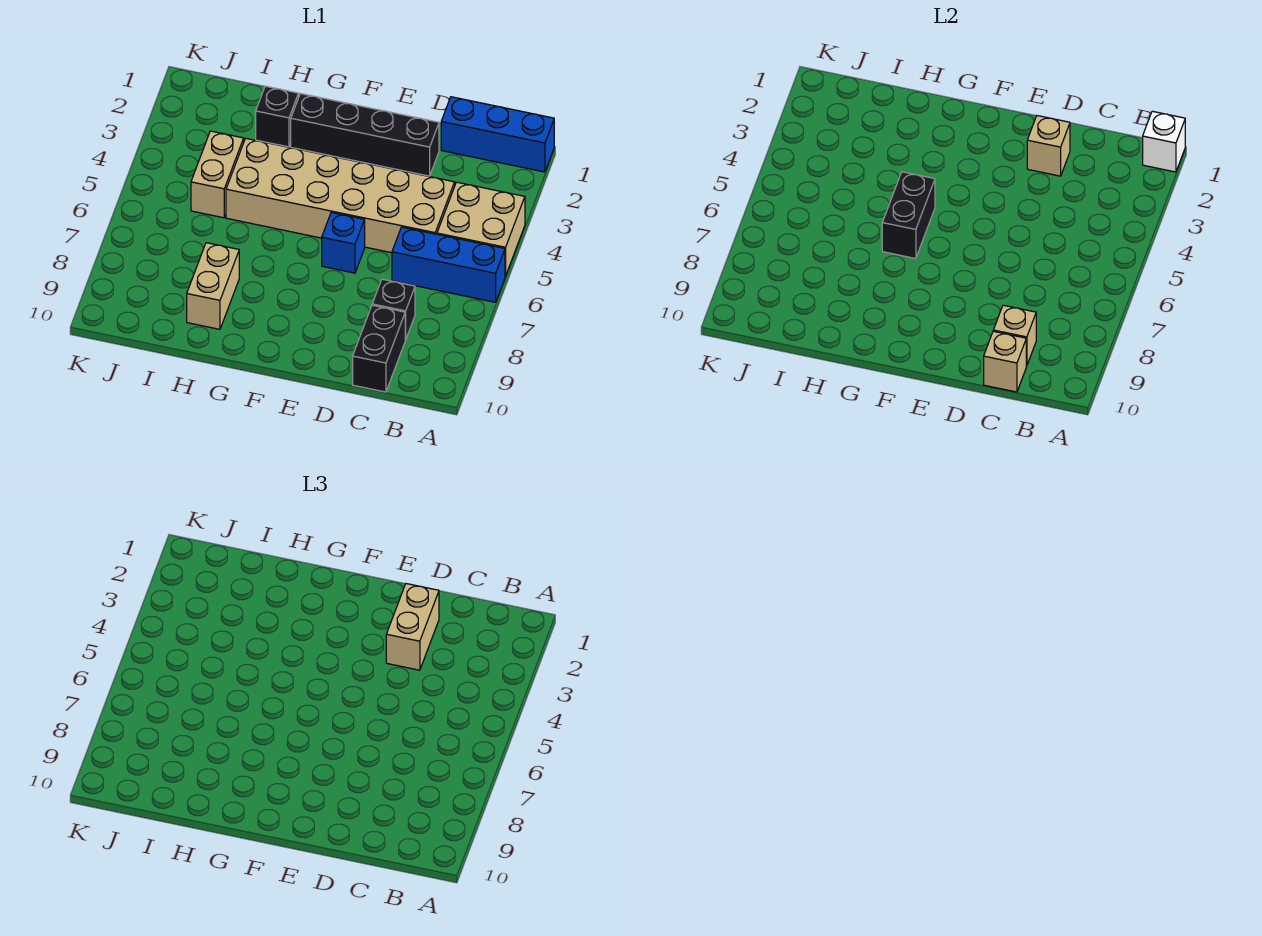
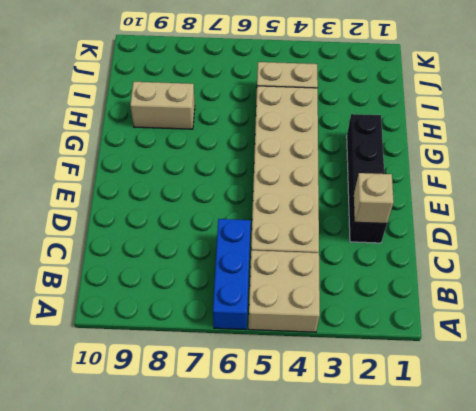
none -> blue 1x3 brick [441,97,554,172]
none -> black 1x1 brick [372,279,415,340]
none -> black 1x2 brick [353,305,405,392]

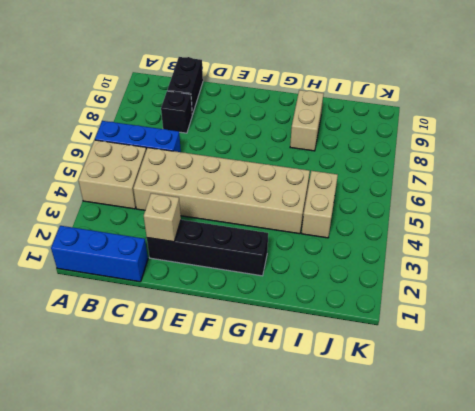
none -> blue 1x1 brick [322,212,365,273]
none -> black 1x1 brick [256,86,299,147]
none -> white 1x1 brick [1143,111,1185,172]

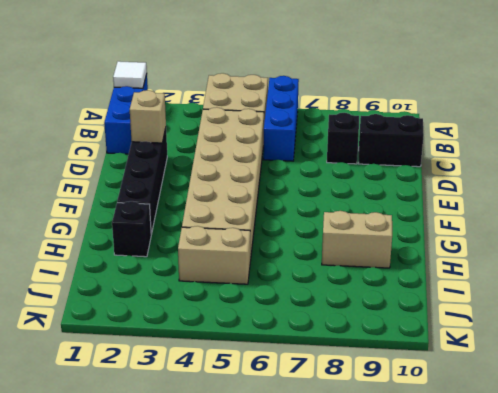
white 1x1 tile [113,61,147,88] -> white 1x1 brick [1143,111,1185,172]
none -> blue 1x1 brick [322,212,365,273]
none -> tan 1x1 brick [993,305,1036,366]
none -> tan 1x1 brick [984,331,1026,392]

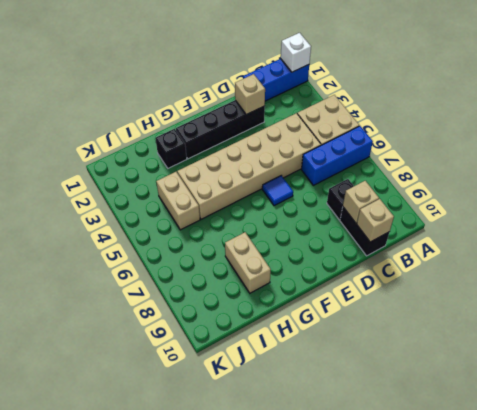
blue 1x1 tile [262,175,293,206] -> blue 1x1 brick [322,212,365,273]
none -> black 1x2 brick [882,172,935,259]
none -> tan 1x2 brick [386,584,439,670]

